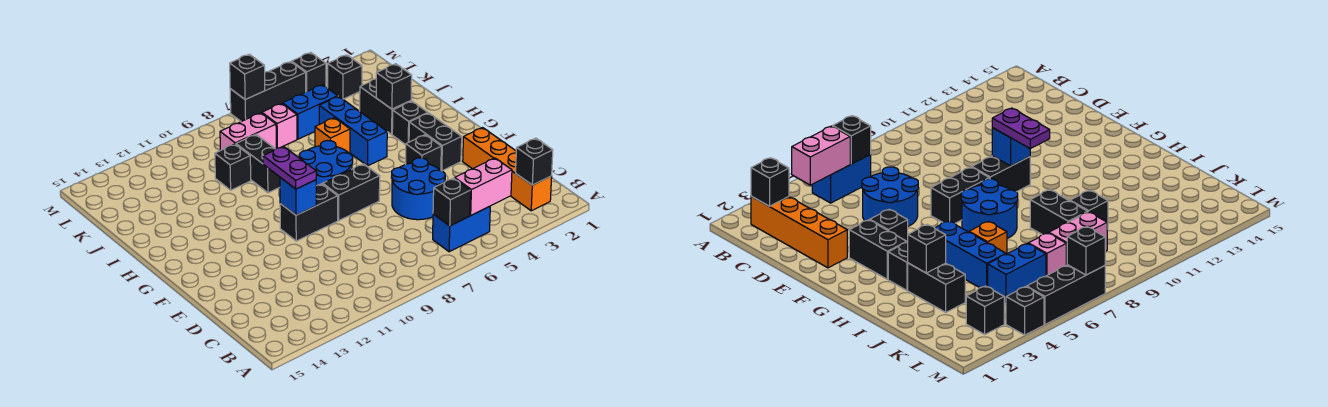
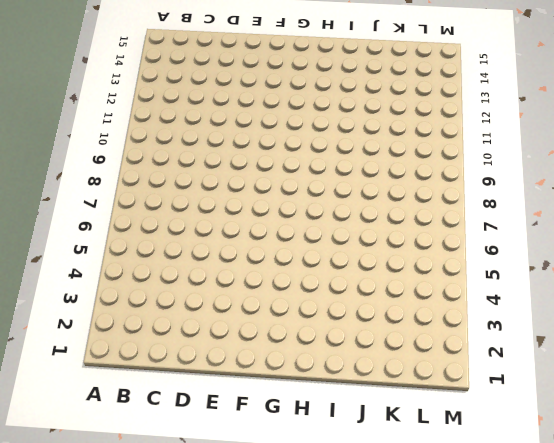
none -> orange 1x4 brick [463,128,552,211]
none -> blue 1x2 brick [433,206,490,252]
none -> blue 2x2 round brick [391,158,445,220]

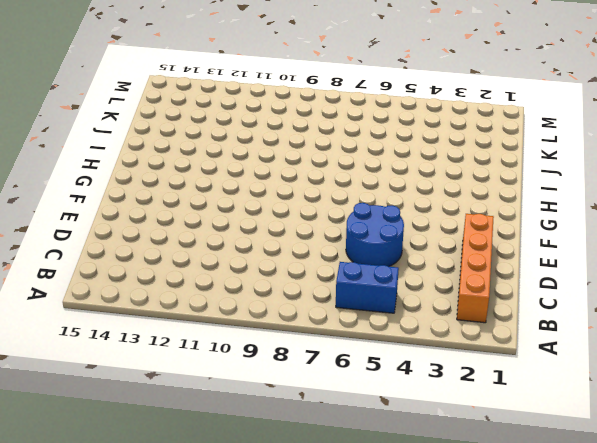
none -> black 1x2 brick [409,113,462,171]
none -> black 1x1 brick [406,135,441,170]
none -> black 1x2 brick [323,164,380,220]

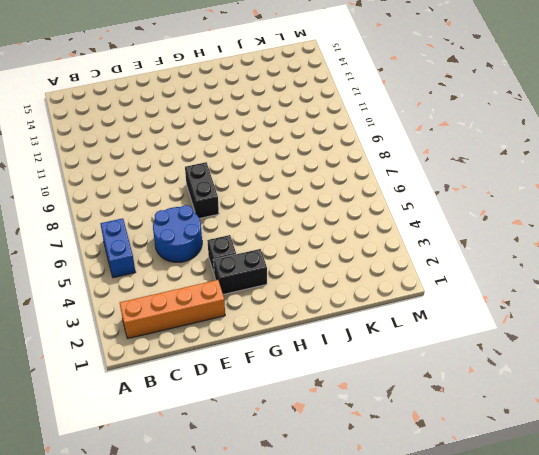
none -> black 1x2 brick [280,184,338,241]
none -> blue 2x2 round brick [299,141,353,186]
none -> black 1x1 brick [392,101,428,145]

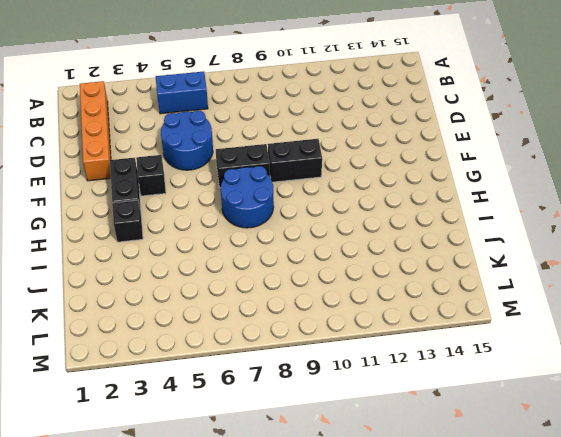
none -> blue 1x3 brick [319,96,387,166]
none -> black 1x2 brick [360,79,411,134]
none -> orange 1x1 brick [315,118,350,154]

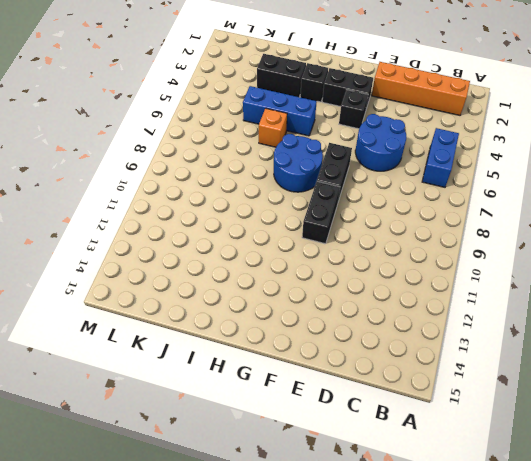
none -> black 1x2 brick [236,135,280,193]
none -> black 1x1 brick [215,144,251,190]
none -> blue 1x2 brick [283,85,338,139]

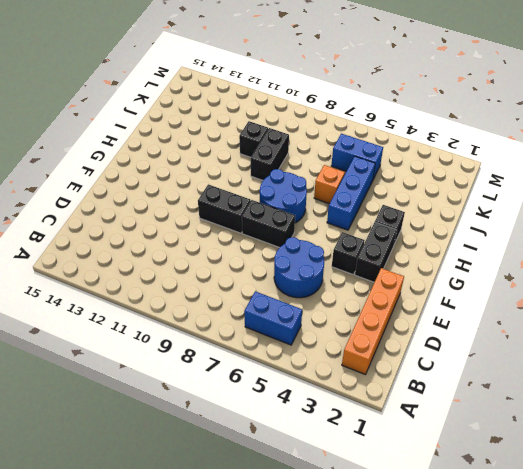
none -> black 1x2 brick [360,79,411,134]
none -> pink 1x1 brick [262,103,297,148]
none -> pink 1x2 brick [220,113,276,150]

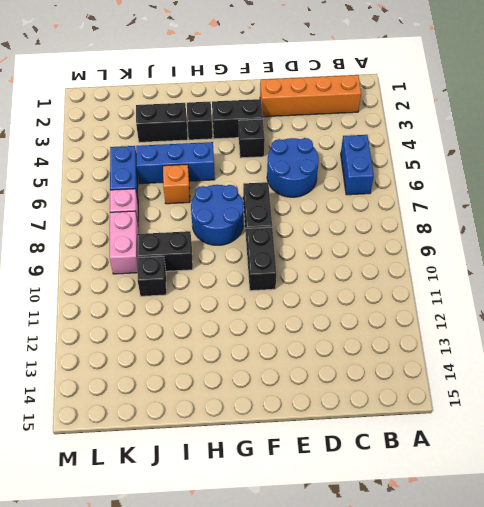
none -> black 1x1 brick [327,55,362,99]
none -> black 1x1 brick [292,53,326,92]
none -> black 1x3 brick [230,62,306,122]

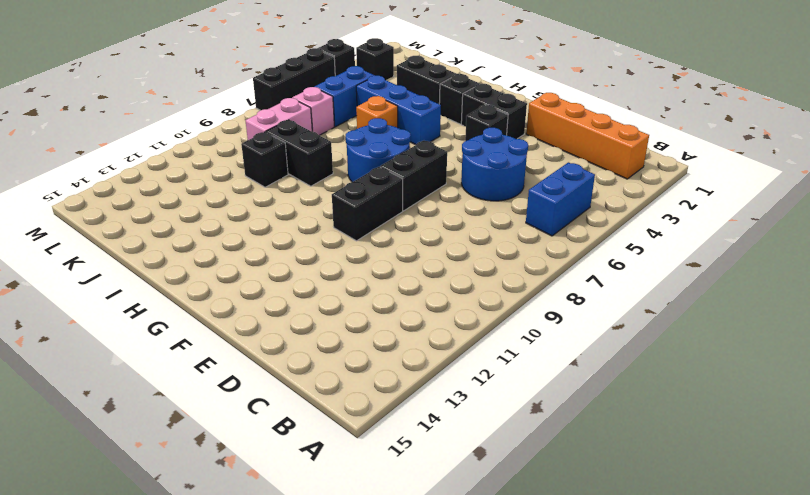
none -> black 1x1 brick [516,138,553,185]
none -> pink 1x2 brick [455,158,512,215]
none -> black 1x1 brick [433,178,470,226]

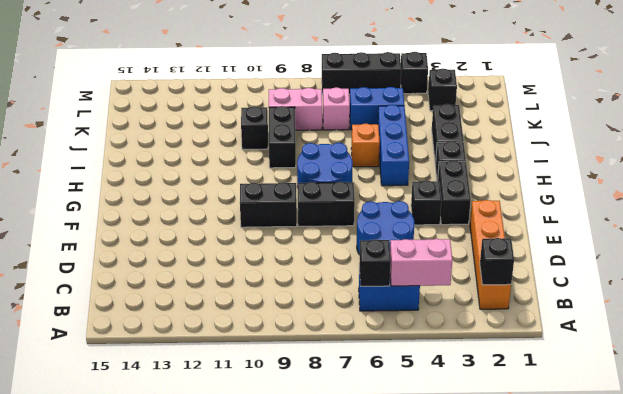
none -> blue 1x1 brick [280,178,316,215]
none -> black 1x1 brick [376,64,412,109]
none -> black 1x1 brick [230,54,265,99]

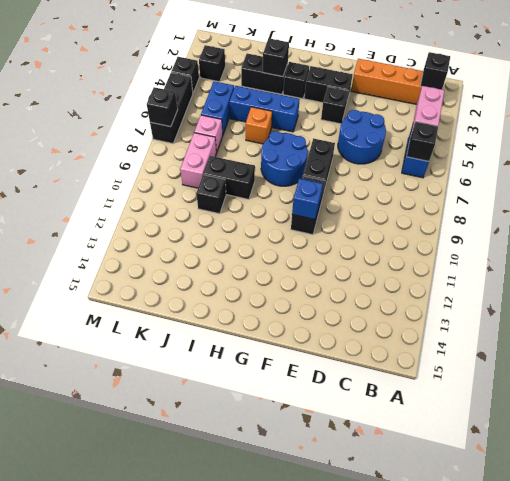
none -> purple 1x2 plate [263,146,316,189]

